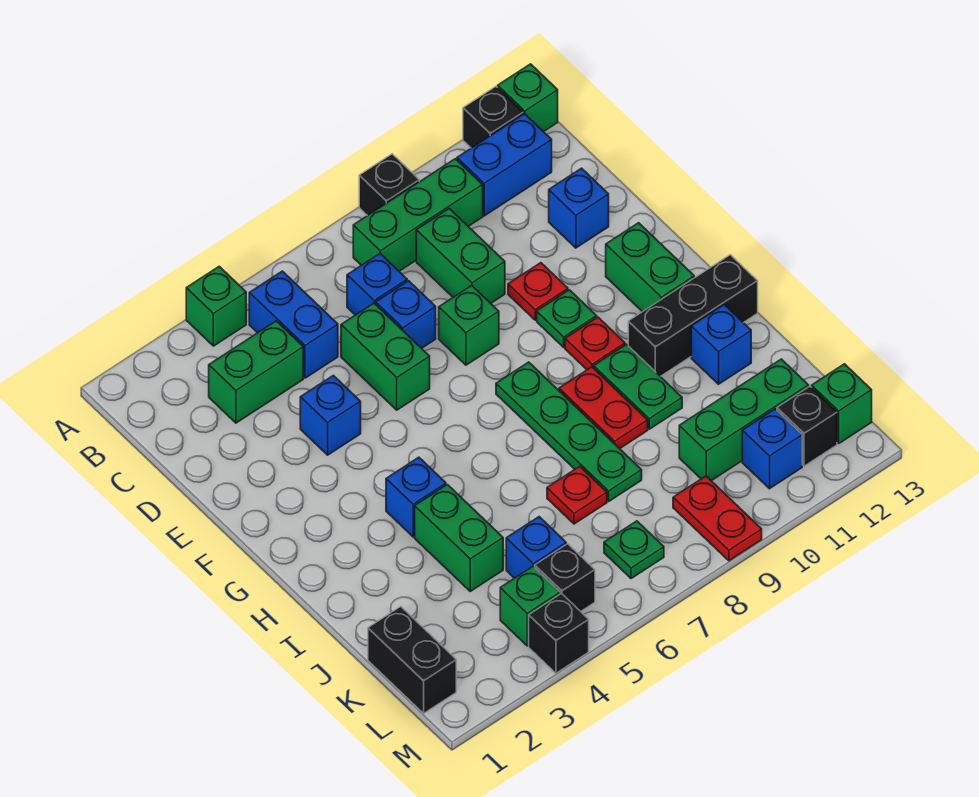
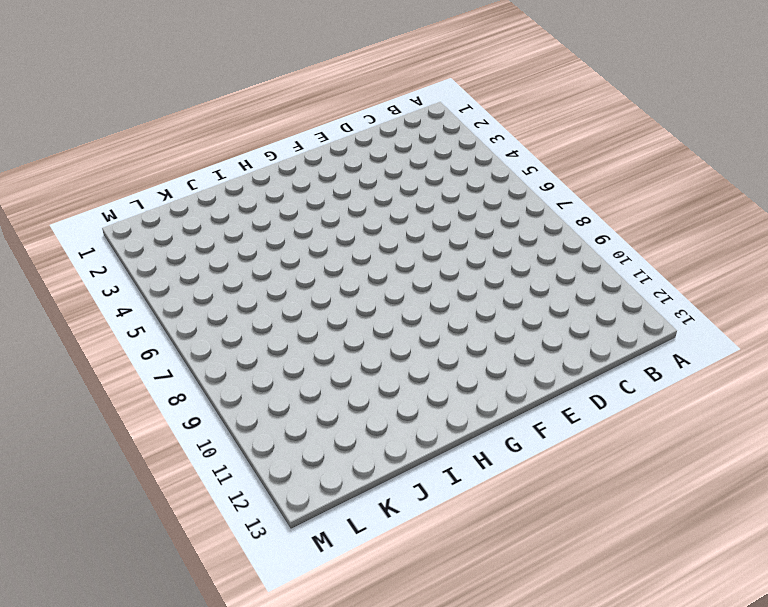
none -> green 1x1 brick [186,266,246,346]
none -> black 1x1 brick [359,154,419,216]
none -> black 1x1 brick [463,87,523,148]
none -> green 1x1 brick [498,64,558,132]

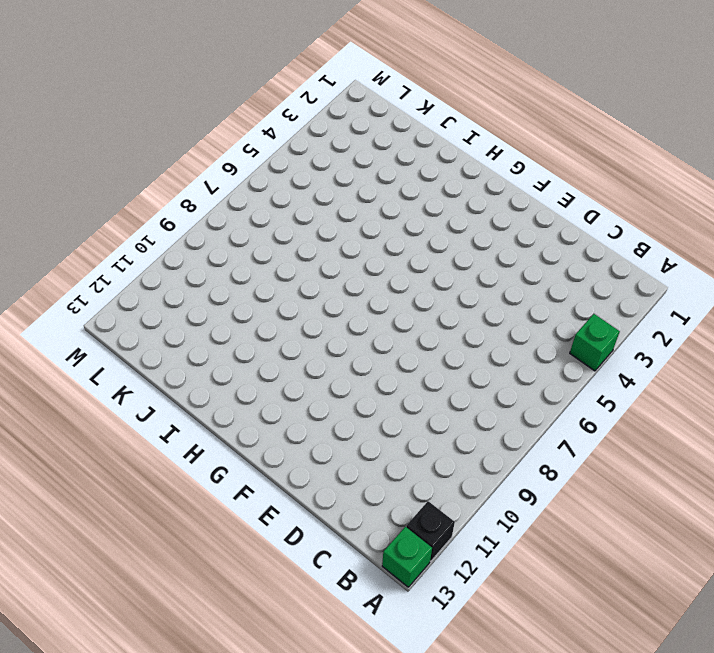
none -> black 1x1 brick [359,154,419,216]
none -> blue 1x2 brick [249,271,338,378]
none -> green 1x3 brick [353,159,483,271]
none -> blue 1x2 brick [457,114,552,216]

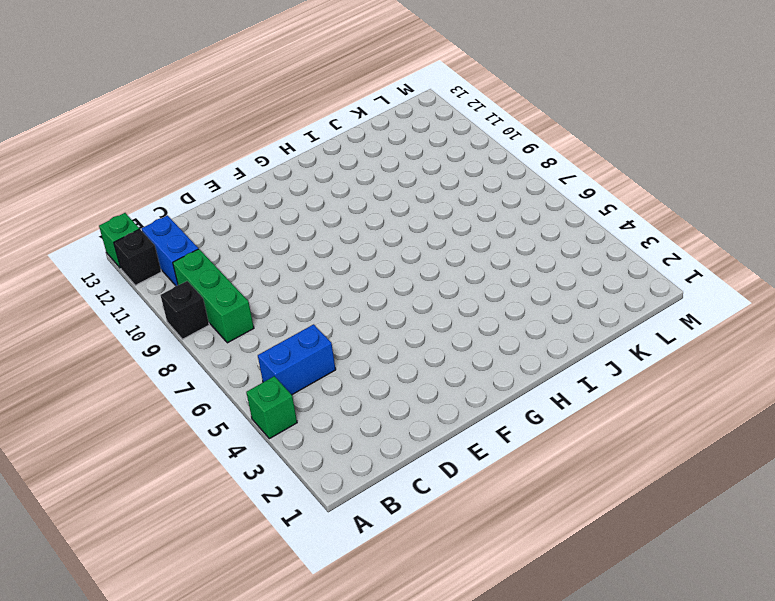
none -> green 1x2 brick [209,321,303,423]
none -> blue 1x1 brick [347,254,407,315]
none -> green 1x2 brick [416,208,505,303]
none -> green 1x2 brick [341,303,430,410]

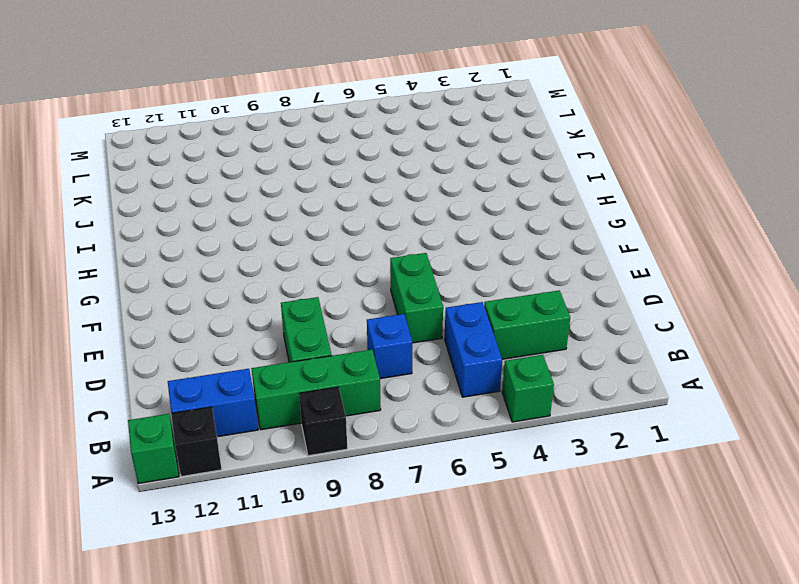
none -> blue 1x1 brick [376,281,436,348]
none -> blue 1x1 brick [549,168,609,248]
none -> blue 1x1 brick [300,375,361,455]
none -> green 1x1 brick [439,285,499,365]

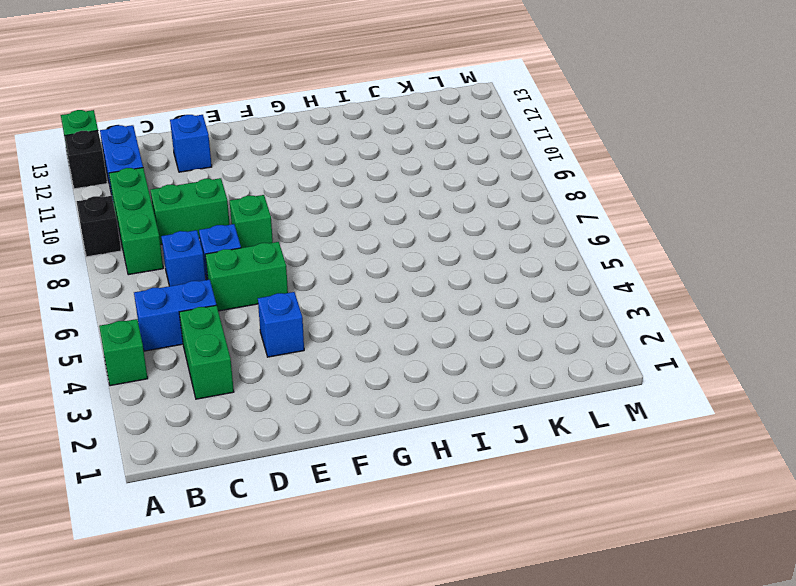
none -> red 1x1 plate [508,263,568,320]
none -> green 1x1 plate [537,290,597,347]
none -> green 1x2 brick [606,223,694,312]
none -> green 1x4 plate [496,362,642,501]

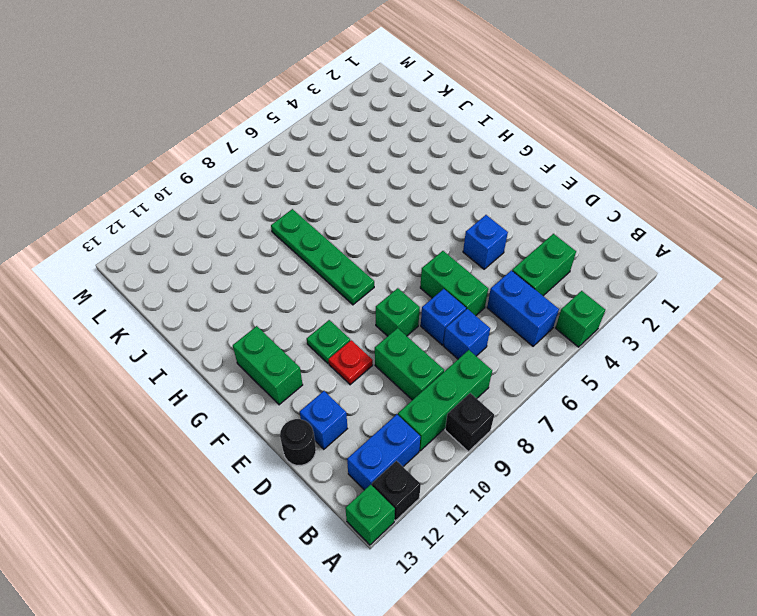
black 1x1 round brick [280,419,316,466] -> none
none -> red 1x1 plate [565,317,625,370]
none -> blue 1x1 brick [386,457,446,537]
none -> red 1x2 plate [559,367,648,449]
none -> green 1x2 plate [594,344,682,429]

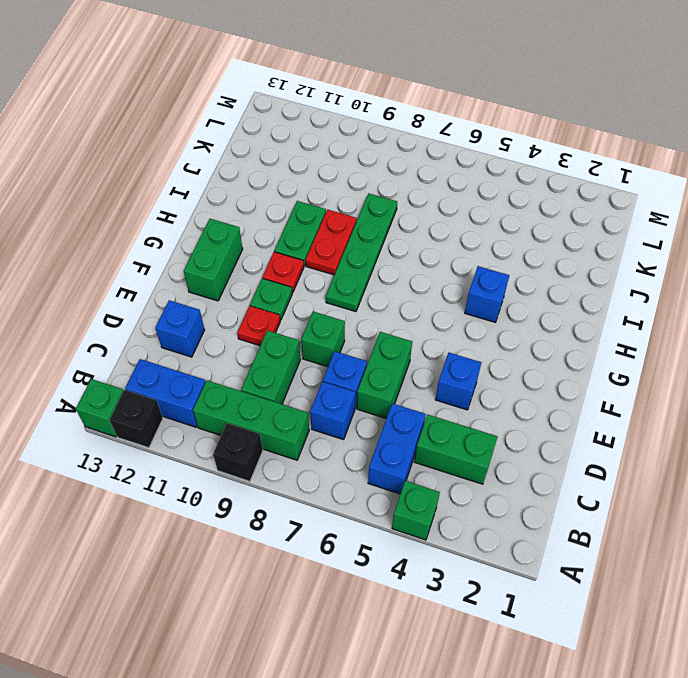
none -> black 1x3 brick [628,255,758,376]
none -> green 1x2 brick [415,485,503,591]
none -> blue 1x1 brick [691,305,751,384]
none -> red 1x1 plate [547,466,607,524]

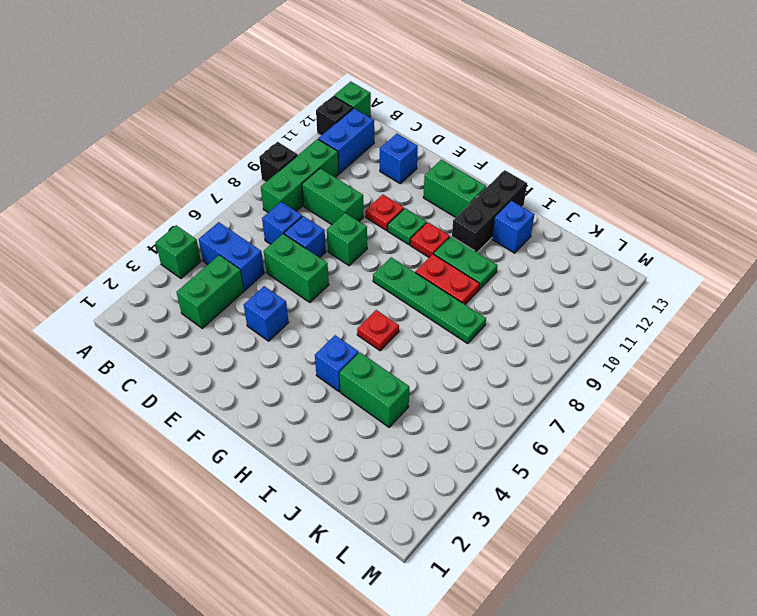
red 1x1 plate [357,310,399,351] -> red 1x1 plate moved to [547,466,607,524]
none -> black 1x2 brick [368,607,456,713]
none -> blue 1x1 brick [506,517,566,578]
none -> green 1x3 brick [679,359,809,481]
none -> green 1x1 brick [500,567,560,646]

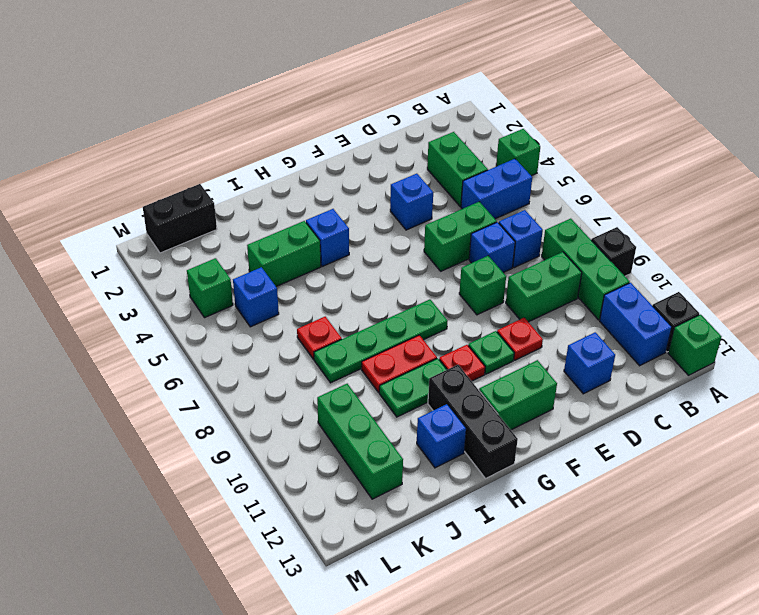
none -> black 1x1 brick [535,544,595,611]
none -> green 1x1 plate [604,521,664,579]
none -> red 1x2 plate [673,476,762,561]
none -> blue 1x1 brick [742,409,802,489]

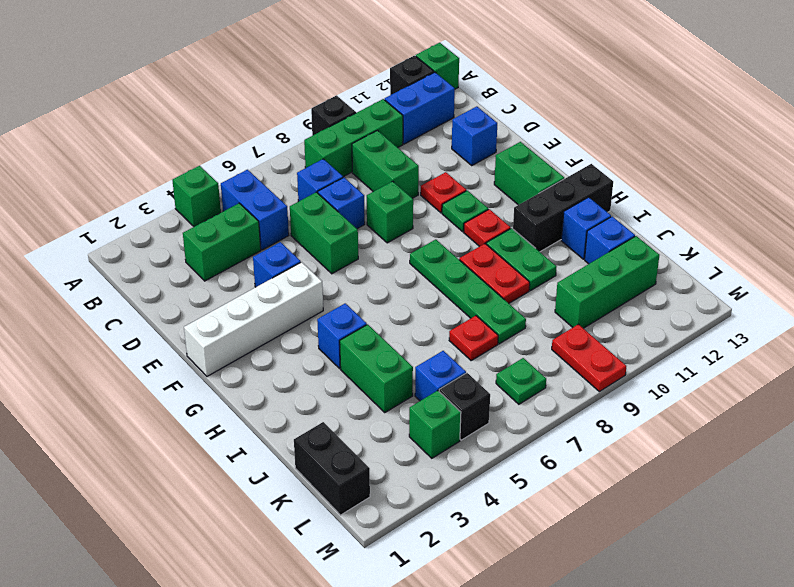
white 1x4 brick [184,262,323,376] -> none
blue 1x1 brick [585,216,635,264] -> blue 1x1 brick moved to [742,409,802,489]
none -> black 1x1 brick [777,386,837,466]
none -> green 1x1 brick [812,364,872,443]
none -> black 1x1 brick [529,594,589,673]

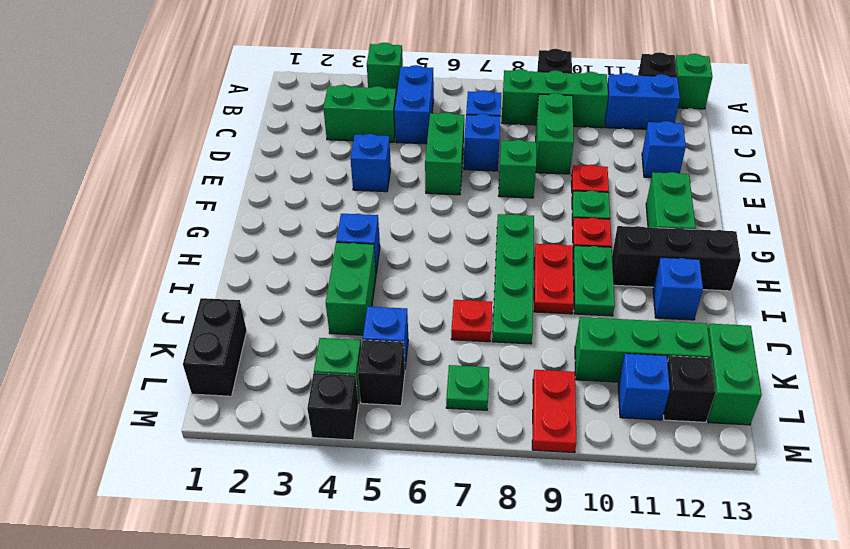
green 1x2 brick [707,324,762,425] -> green 1x1 brick [812,364,872,443]

